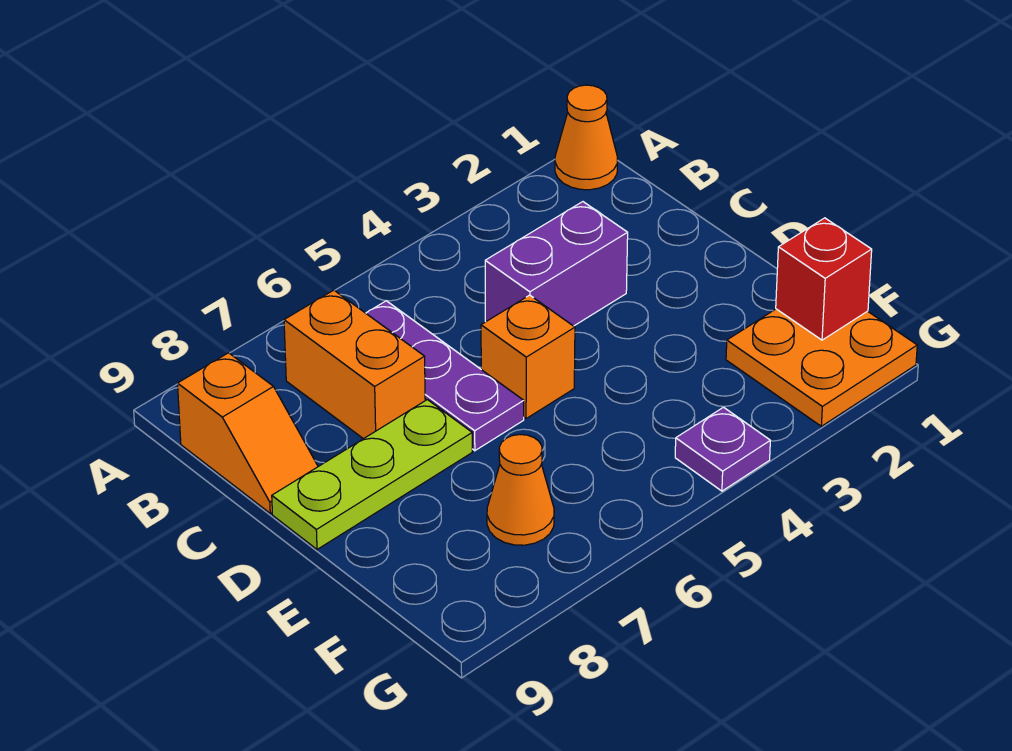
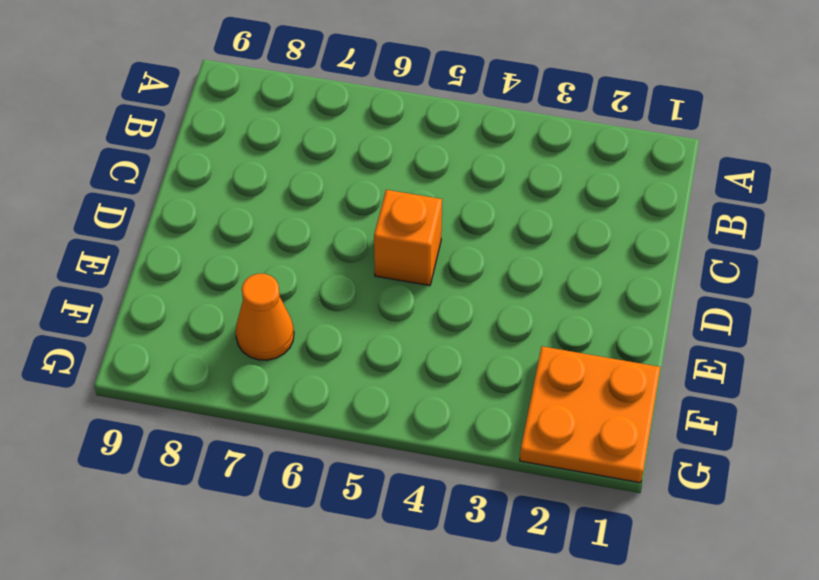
none -> orange 1x1 cone [555,85,618,190]
none -> purple 1x3 plate [366,301,524,451]

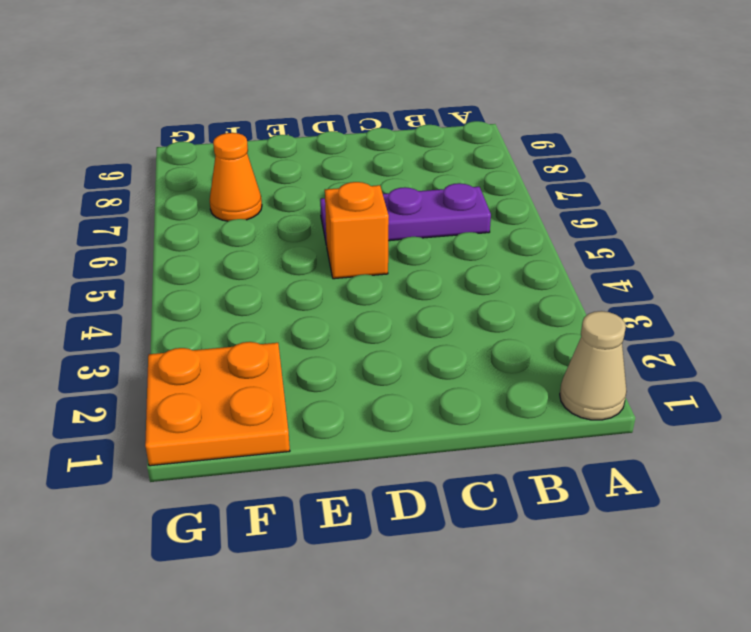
tan 1x1 cone [560,311,627,420] -> orange 1x1 cone [555,85,618,190]
none -> orange 1x2 brick [284,290,425,439]
none -> orange 1x2 slope [178,353,318,513]

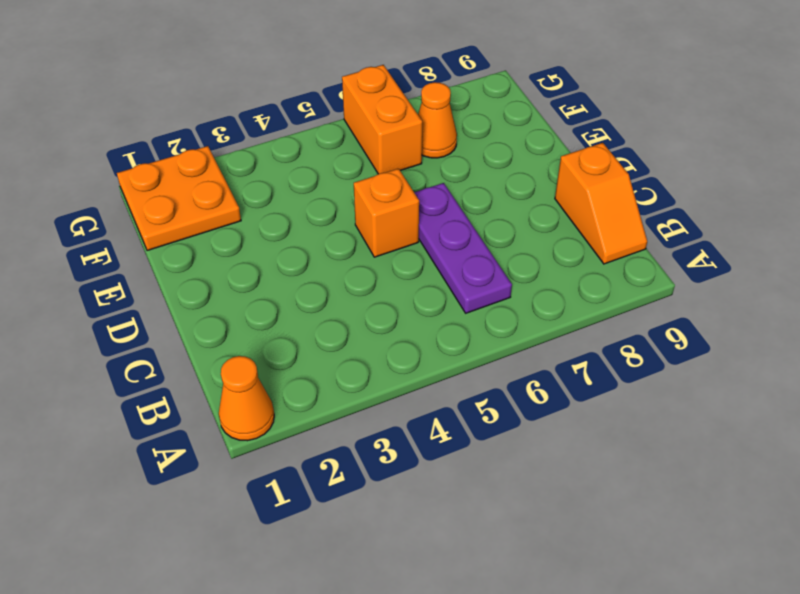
orange 1x2 slope [555,143,647,264] -> orange 1x2 slope turned to [178,353,318,513]
orange 1x2 brick [342,65,422,174] -> orange 1x2 brick moved to [284,290,425,439]
none -> purple 1x2 brick [485,202,628,326]
none -> lime 1x3 plate [272,400,472,549]

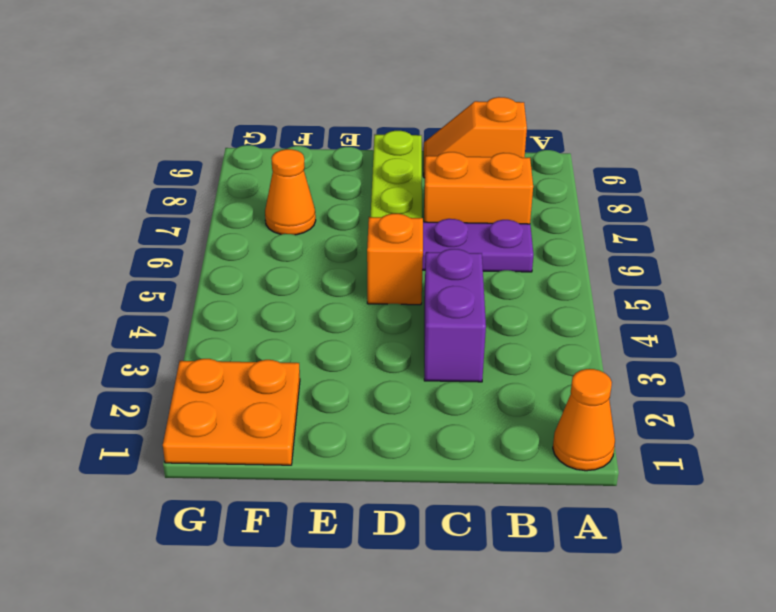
none -> purple 1x1 plate [675,407,770,491]
none -> red 1x1 brick [776,218,872,340]

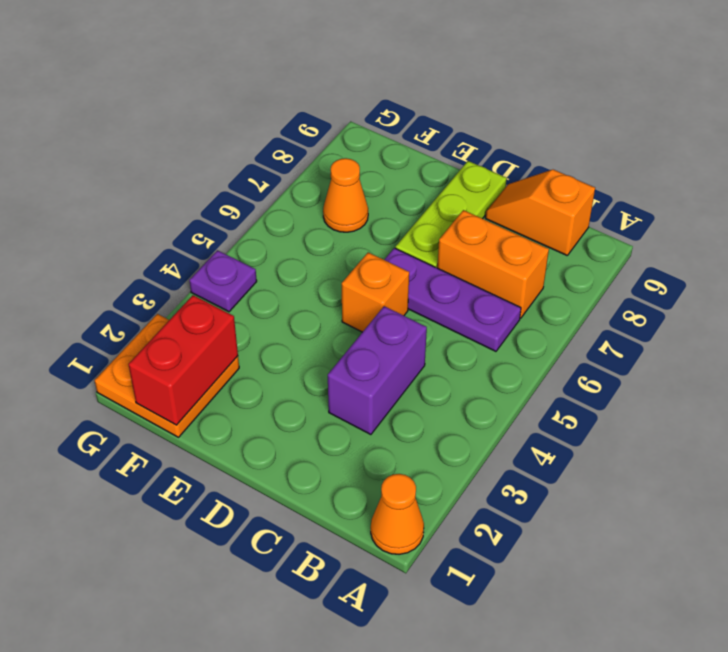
red 1x2 brick [128,295,238,425] -> red 1x1 brick [776,218,872,340]

